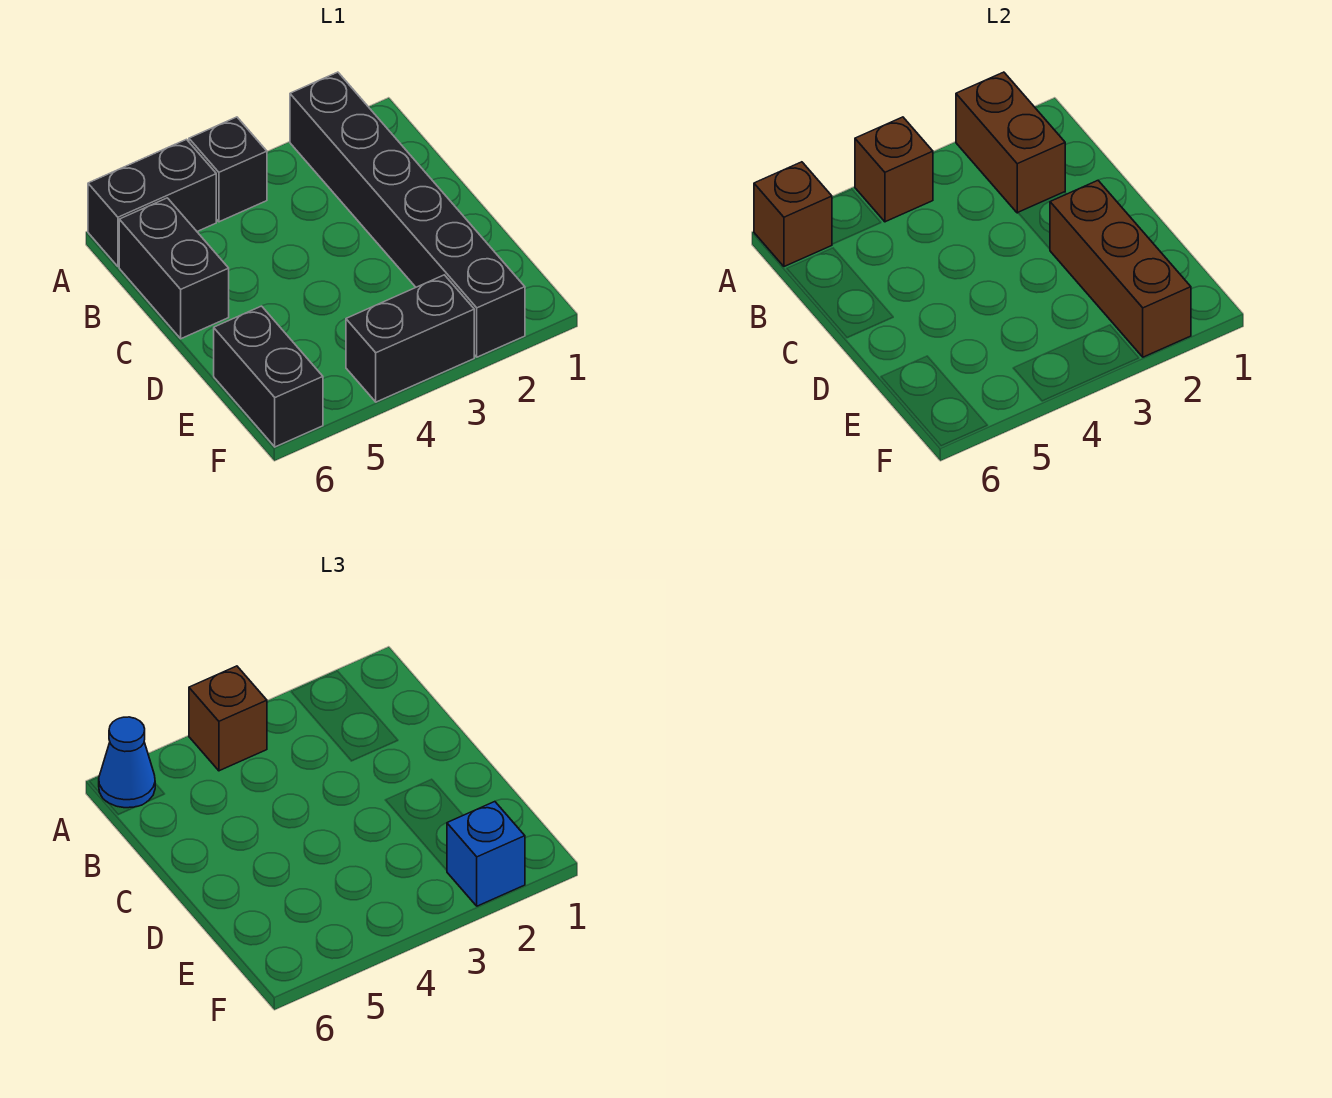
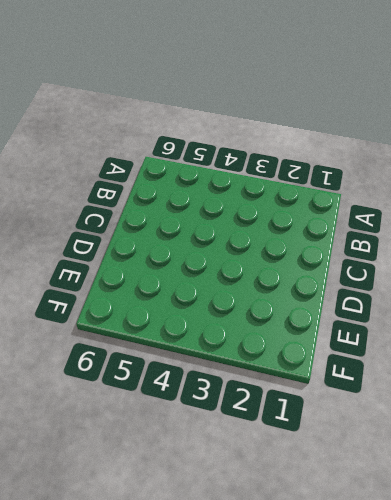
none -> black 1x6 brick [290,72,525,357]
none -> black 1x1 brick [189,117,267,222]
none -> black 1x2 brick [88,139,216,267]

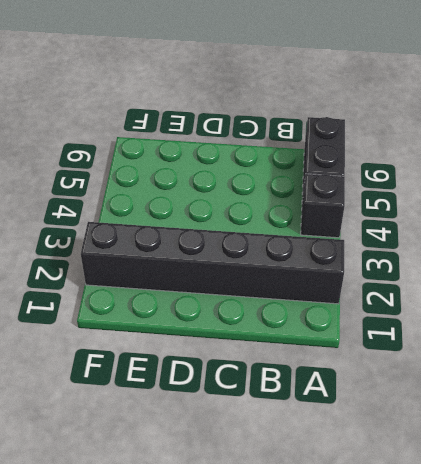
none -> black 1x2 brick [119,198,229,339]
none -> black 1x2 brick [214,306,323,447]
none -> black 1x2 brick [346,275,474,402]

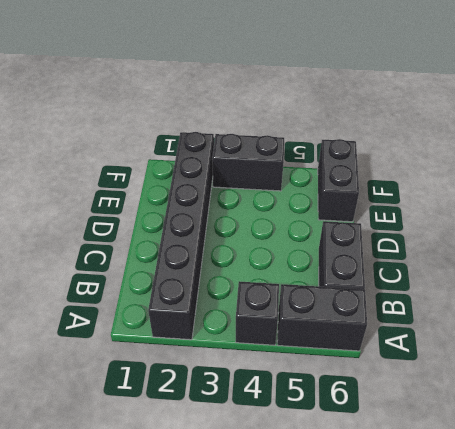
none -> brown 1x2 brick [956,72,1065,213]
none -> brown 1x1 brick [855,117,933,222]
none -> brown 1x1 brick [754,162,832,267]

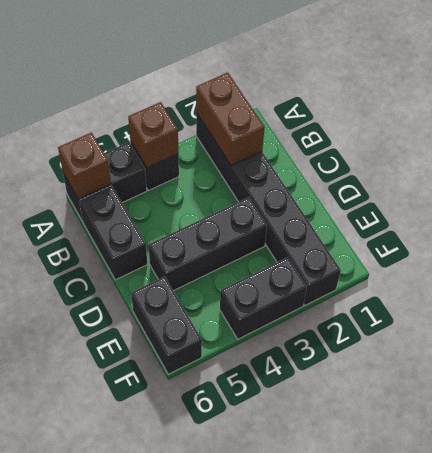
black 1x3 brick [149,197,267,291] -> none
none -> brown 1x3 brick [1050,181,1191,357]
none -> brown 1x1 brick [189,666,267,771]
none -> blue 1x1 cone [99,717,155,808]

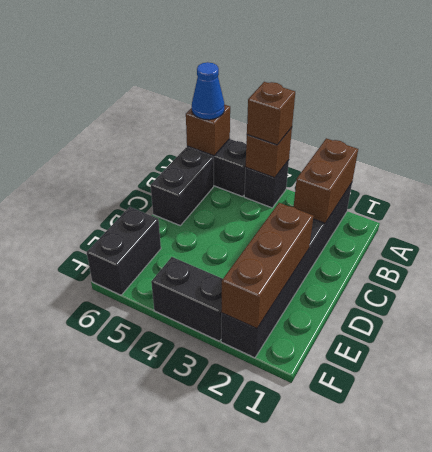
none -> blue 1x1 brick [447,802,525,906]

